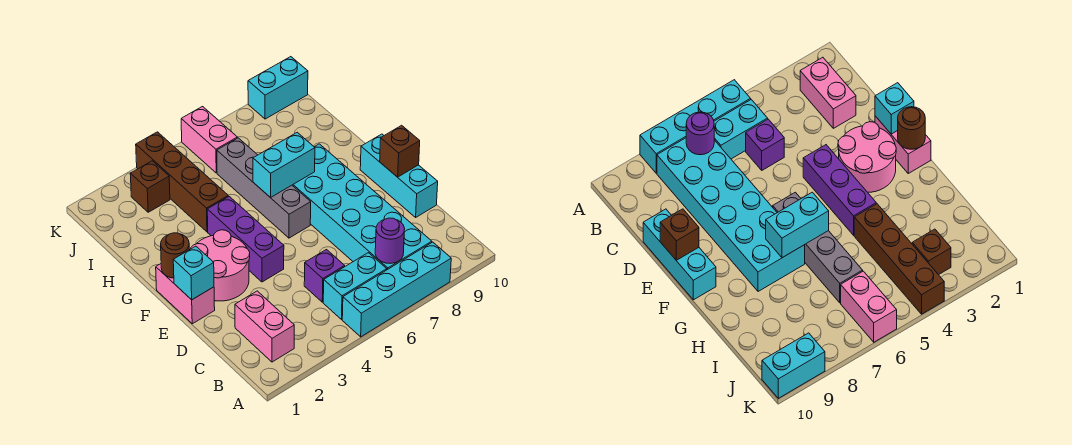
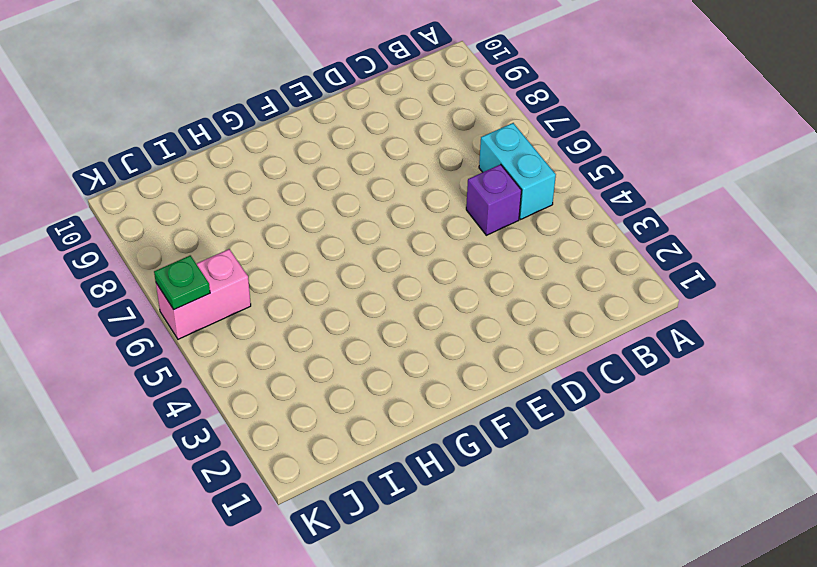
green 1x1 plate [154,255,210,309] -> none
none -> cyan 1x4 brick [342,242,451,337]
none -> pink 1x2 brick [235,291,294,362]
none -> cyan 2x6 brick [292,144,432,270]

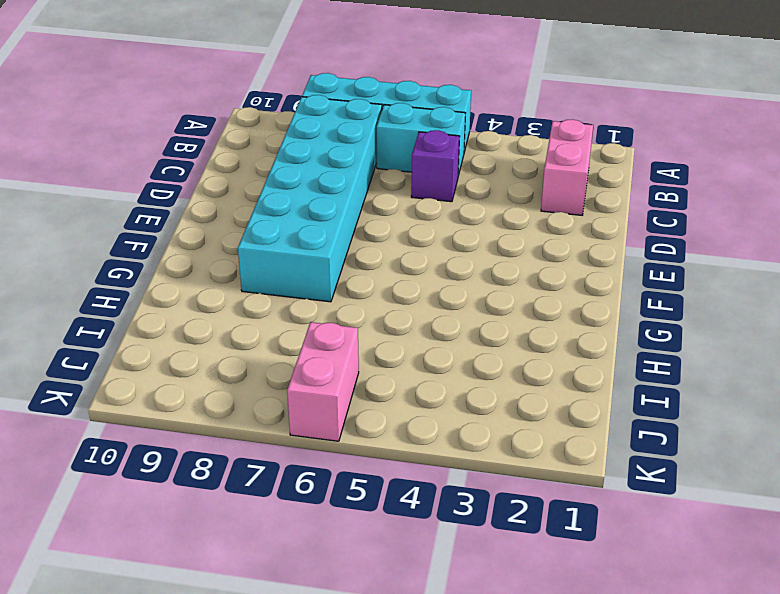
none -> cyan 1x3 brick [360,134,438,217]
none -> pink 1x2 brick [156,264,215,324]
none -> pink 2x2 round brick [191,230,250,301]

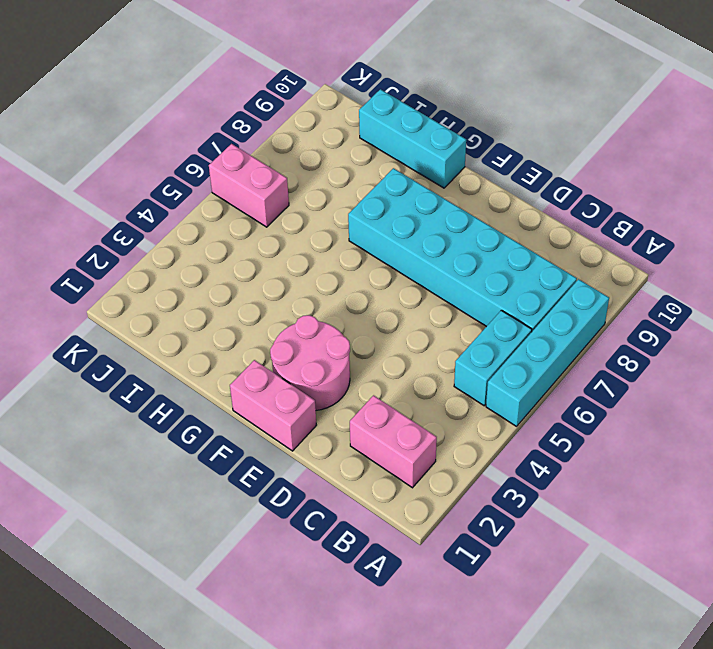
cyan 1x3 brick [359,89,466,188] -> cyan 1x3 brick moved to [360,134,438,217]
none -> purple 1x1 brick [304,250,345,302]
none -> purple 1x3 brick [207,197,284,282]
none -> grey 1x4 brick [217,138,311,238]

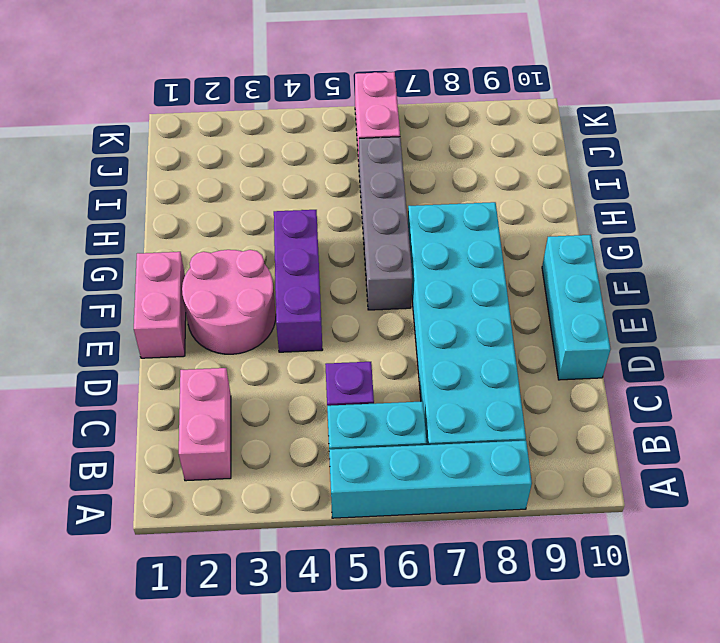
none -> brown 1x4 brick [136,132,228,232]
none -> brown 1x1 brick [130,161,170,212]
none -> cyan 1x2 brick [248,57,308,119]

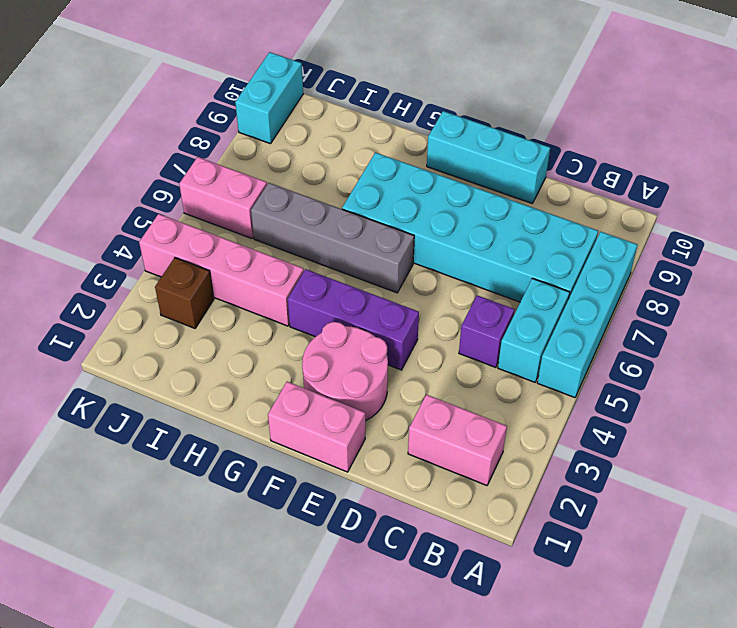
pink 1x4 brick [139,214,304,326] -> brown 1x4 brick [136,132,228,232]
none -> purple 1x1 round brick [375,218,405,263]
none -> cyan 1x1 brick [173,246,214,300]
none -> brown 1x1 brick [380,125,420,177]

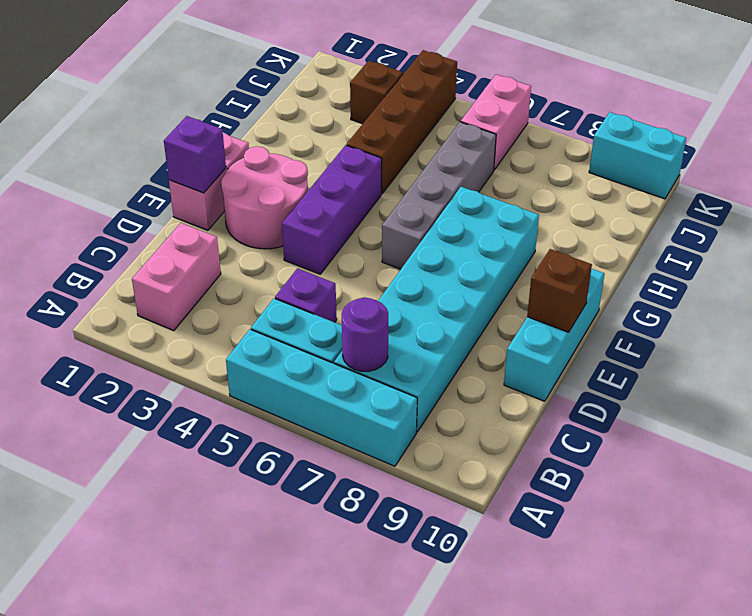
purple 1x1 brick [164,116,226,193] -> cyan 1x1 brick [173,246,214,300]
none -> brown 1x1 round brick [161,233,189,278]
none -> cyan 1x2 brick [253,132,315,198]

